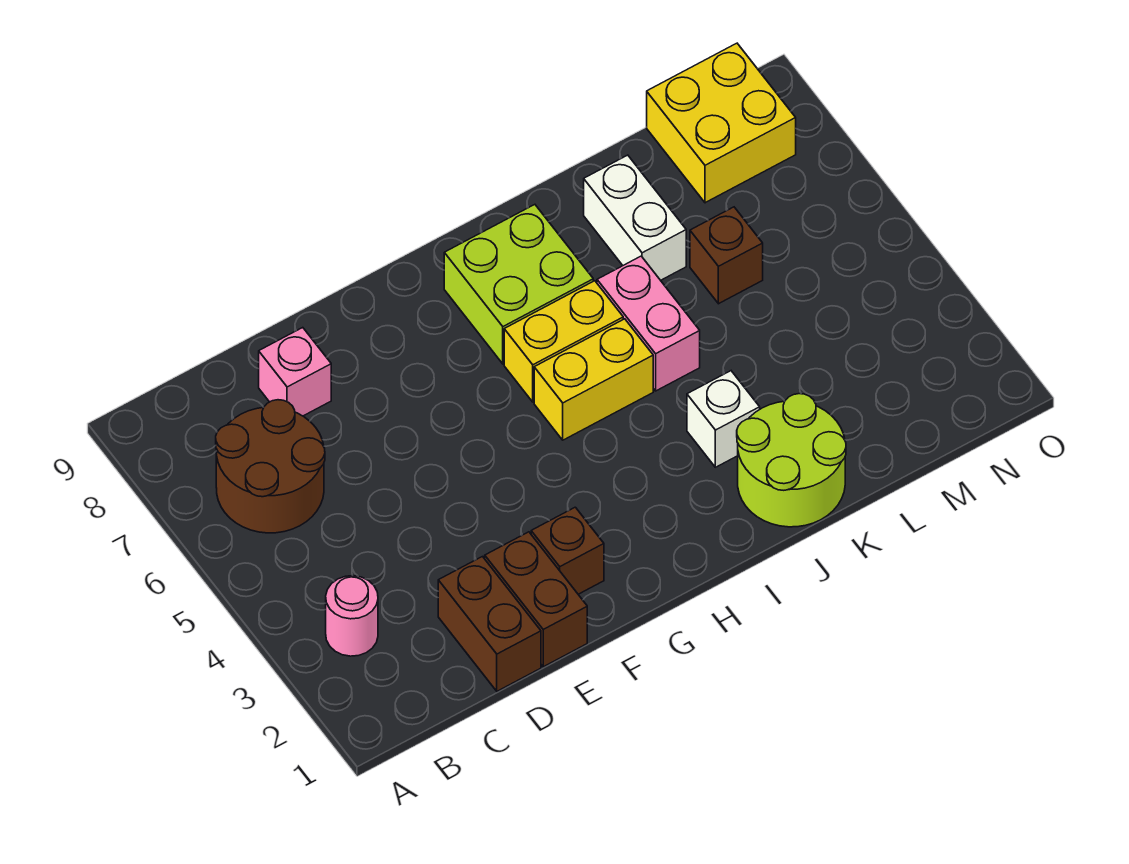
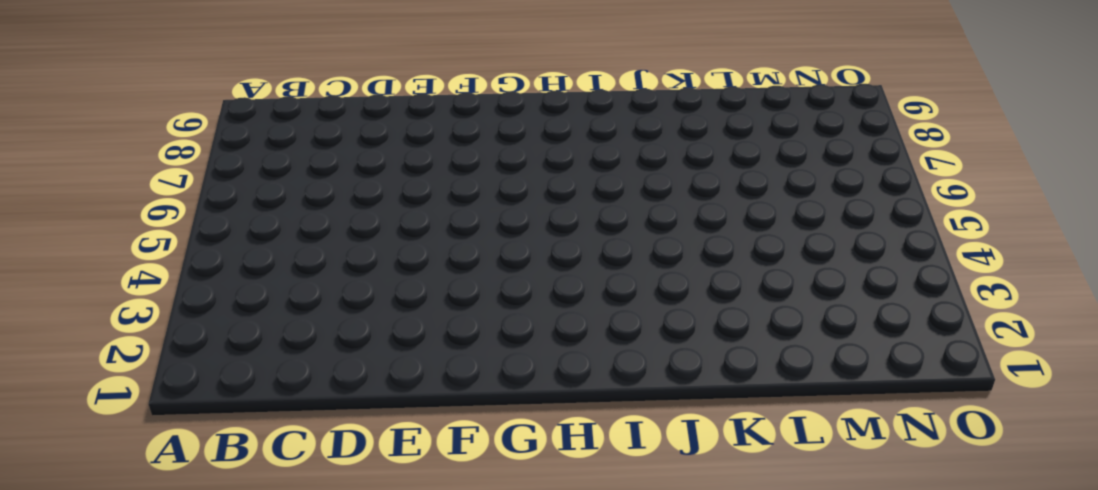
none -> pink 1x1 round brick [326,576,378,656]
none -> brown 2x2 round brick [216,400,325,533]
none -> brown 1x2 brick [438,557,541,691]

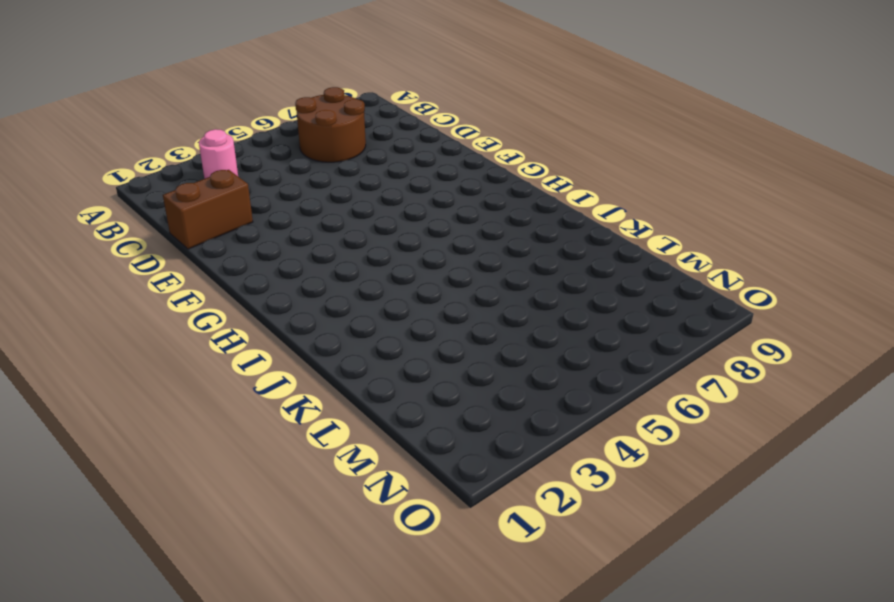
none -> pink 1x1 brick [259,328,331,416]
none -> brown 1x2 brick [485,532,587,667]
none -> brown 1x1 brick [531,507,604,594]

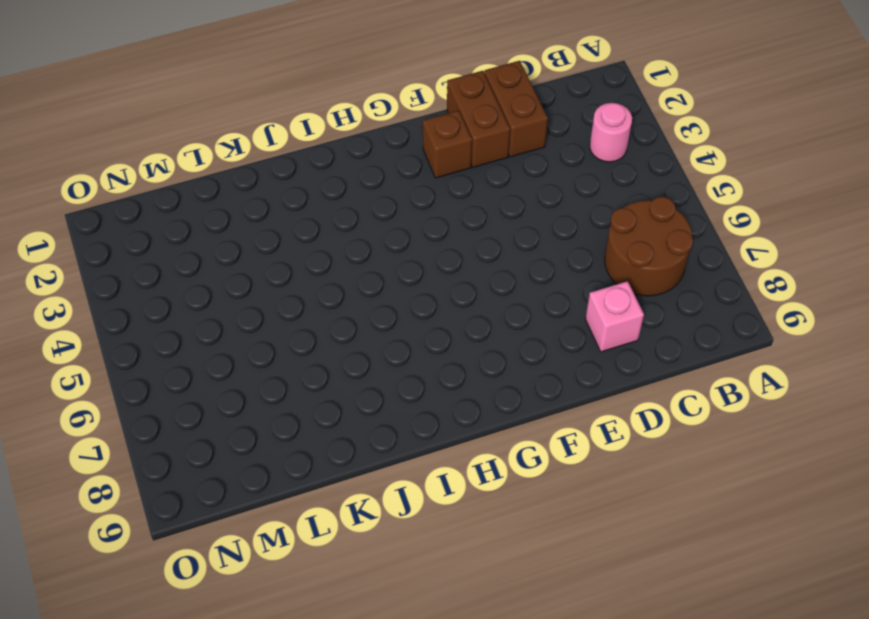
none -> yellow 1x2 brick [534,319,653,440]
none -> yellow 1x2 brick [504,281,623,402]
none -> lime 2x2 brick [444,205,593,364]

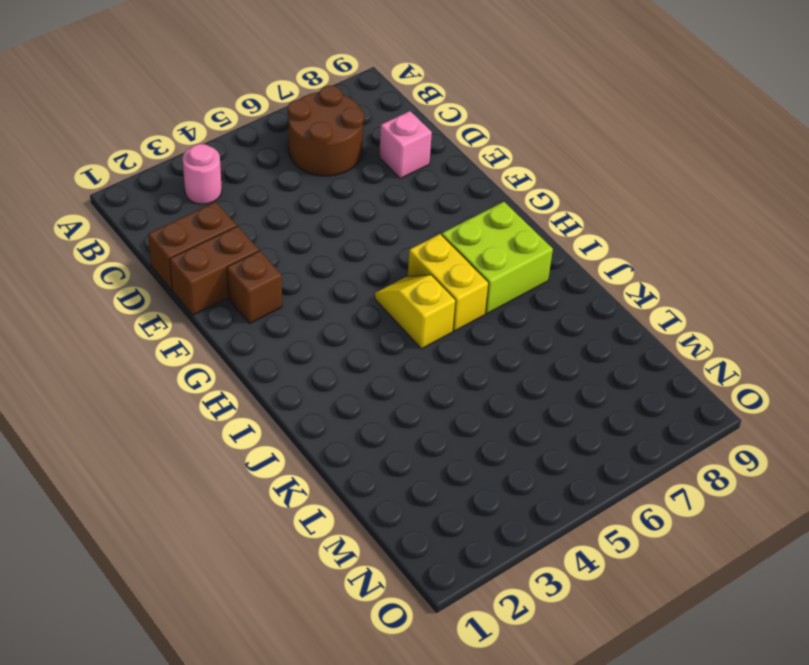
yellow 1x2 slope [375,275,456,349] -> yellow 1x2 brick [534,319,653,440]
none -> lime 2x2 round brick [737,394,846,527]
none -> white 1x1 brick [687,371,760,467]
none -> pink 1x2 brick [597,256,700,391]

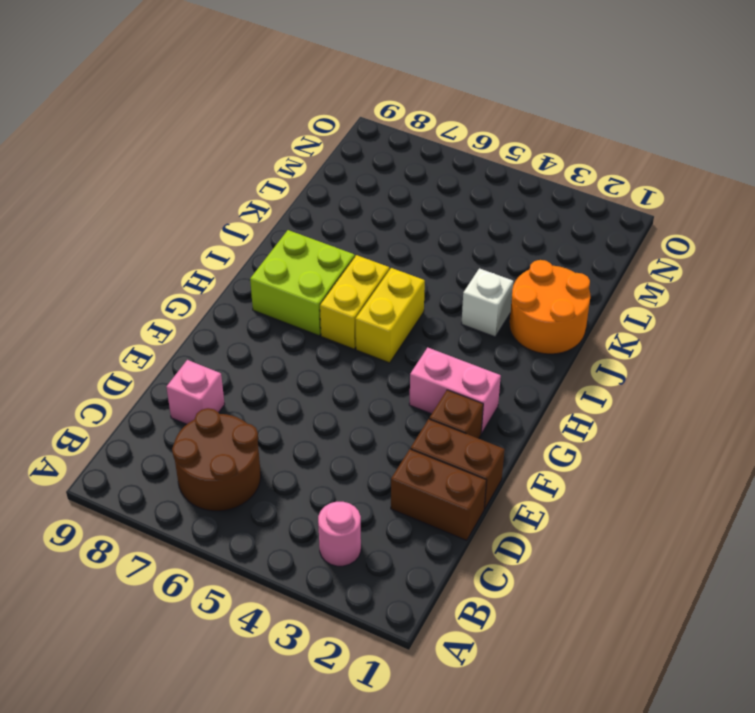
pink 1x2 brick [409,348,501,434] -> pink 1x2 brick moved to [597,256,700,391]
orange 2x2 round brick [510,260,590,354] -> lime 2x2 round brick [737,394,846,527]
none -> white 1x2 brick [584,155,686,280]
none -> brown 1x1 brick [690,207,763,304]
none -> yellow 2x2 brick [647,43,796,203]

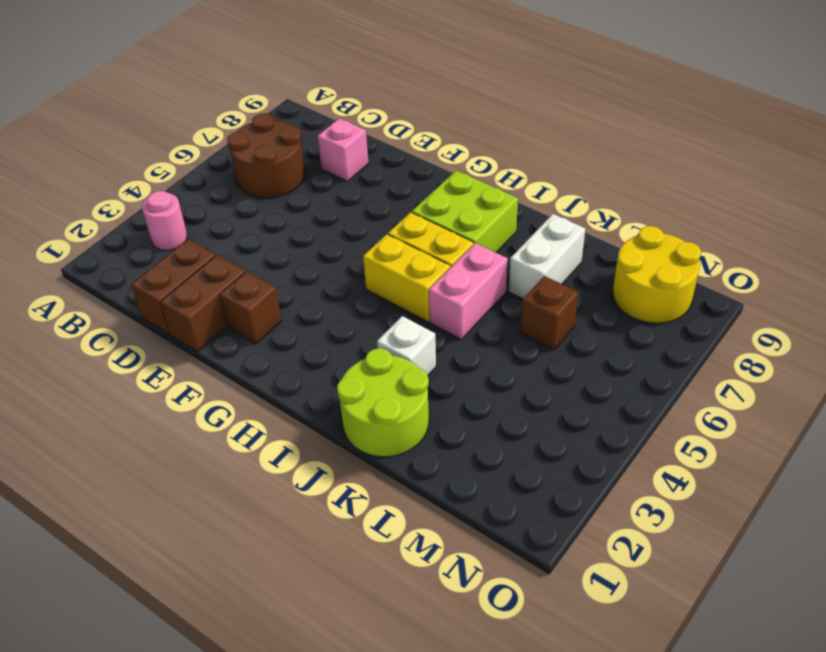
yellow 2x2 round brick [613,226,701,323] -> yellow 2x2 brick [647,43,796,203]

